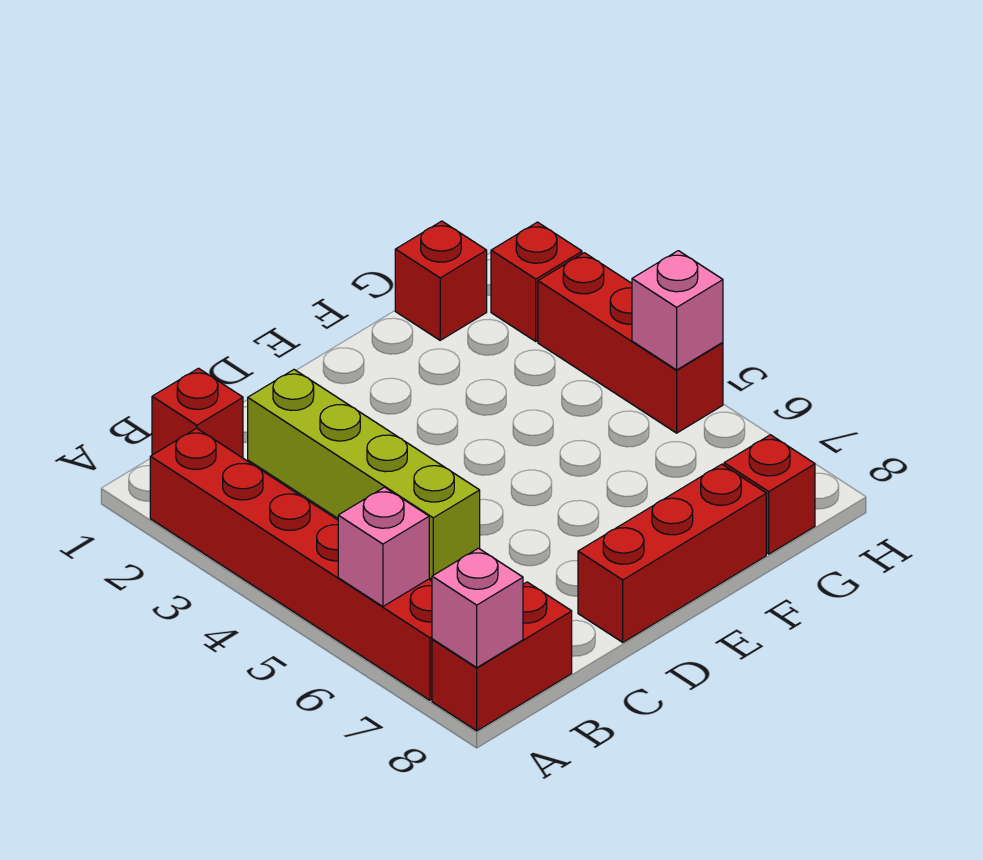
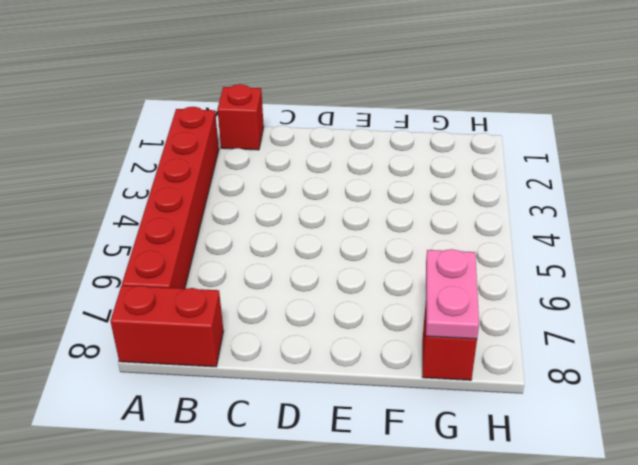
pink 1x2 plate [426,249,479,339] -> none
none -> lime 1x4 brick [248,370,480,579]
none -> red 1x3 brick [578,464,766,642]
none -> red 1x1 brick [395,221,487,340]

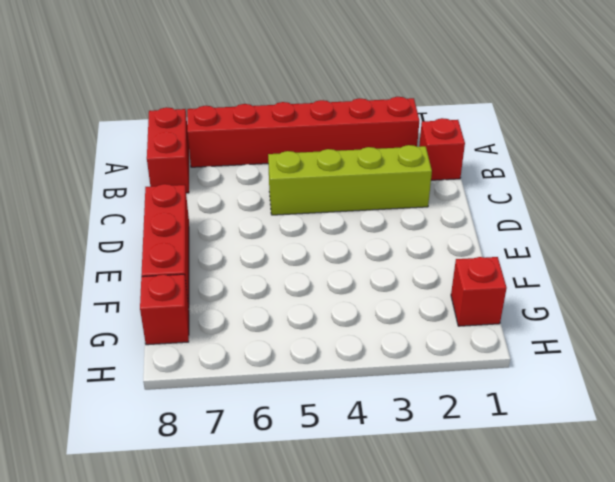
none -> red 1x1 brick [491,222,582,341]
none -> red 1x3 brick [538,253,723,433]
none -> pink 1x1 brick [338,487,429,607]

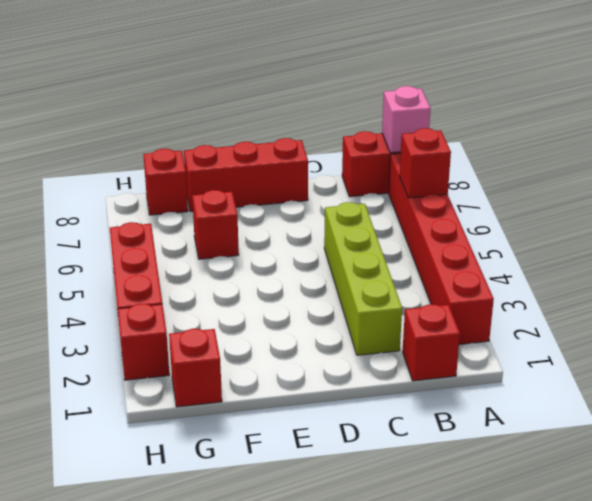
red 1x1 brick [399,128,451,198] -> pink 1x1 brick [338,487,429,607]
red 1x1 brick [192,190,239,259] -> none
none -> pink 1x1 brick [632,251,723,370]

